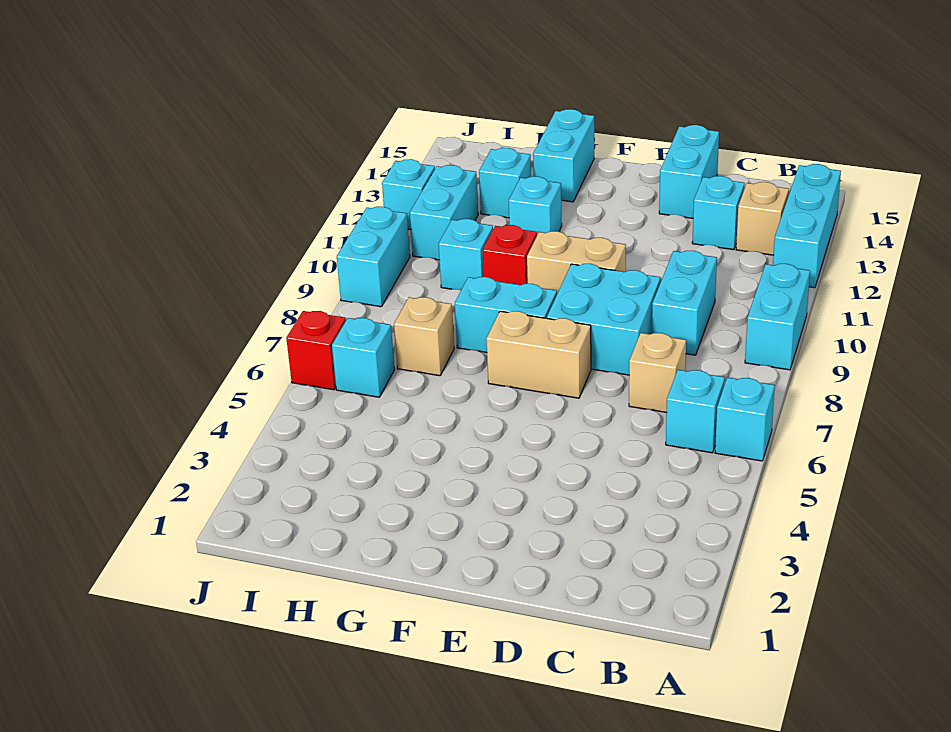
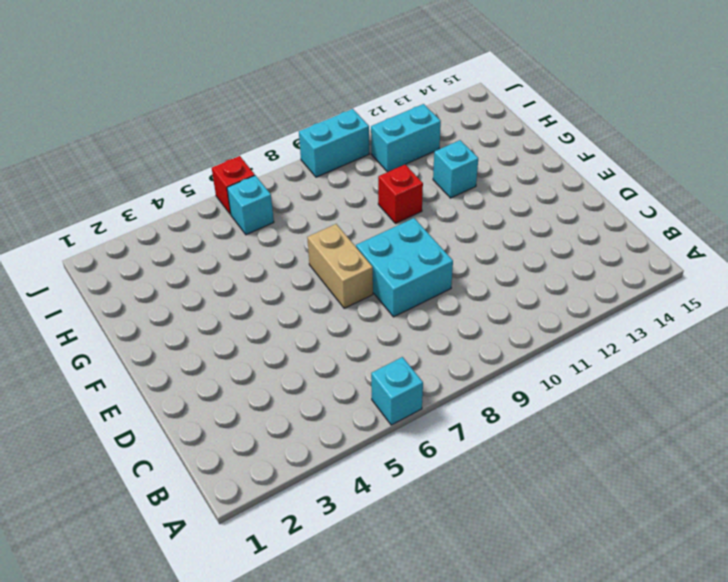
none -> cyan 1x2 brick [745,264,810,370]
none -> cyan 1x3 brick [773,164,841,288]
none -> cyan 1x1 brick [666,370,725,453]

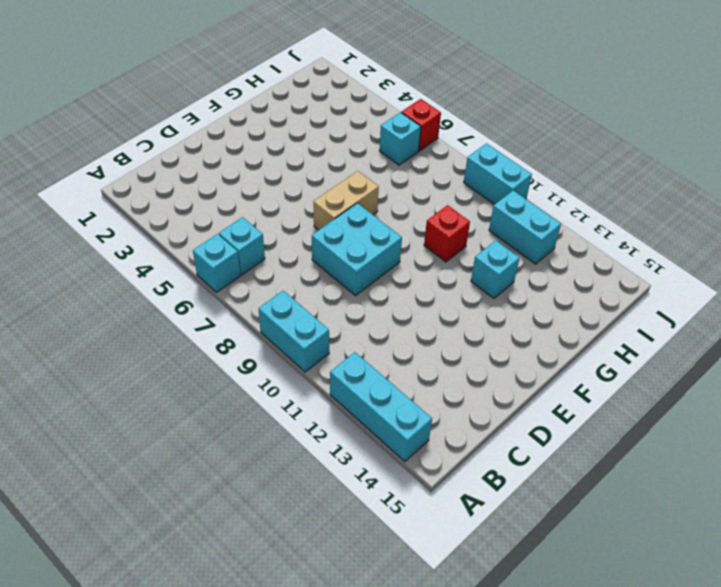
none -> tan 1x1 brick [736,182,789,255]
none -> tan 1x1 brick [629,333,686,413]
none -> cyan 1x2 brick [652,251,717,355]

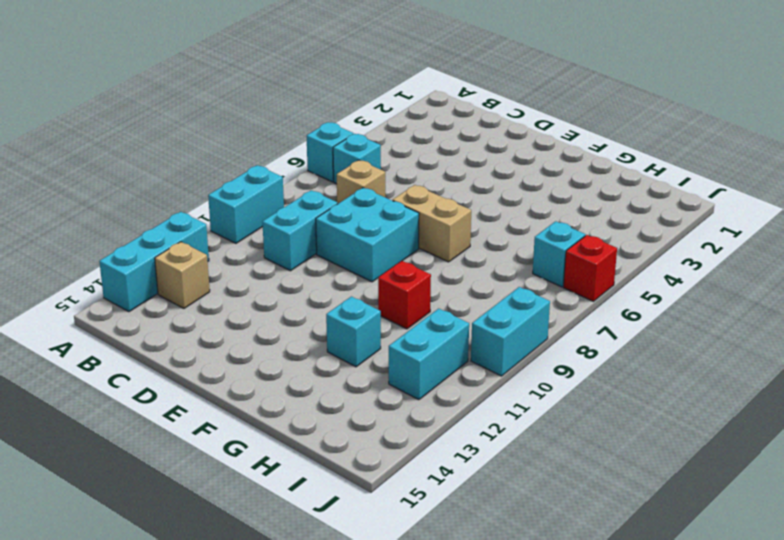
none -> cyan 1x1 brick [692,176,745,250]
none -> cyan 1x2 brick [659,125,719,218]
none -> tan 1x2 brick [527,231,626,294]

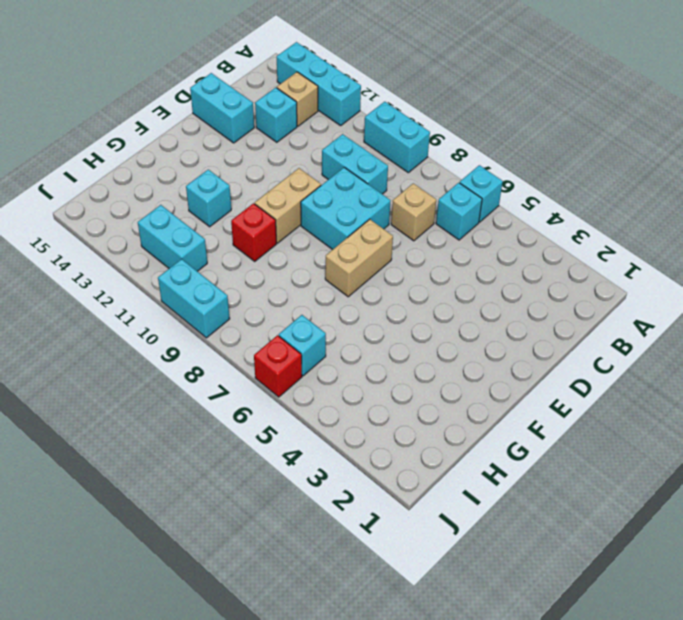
none -> cyan 1x2 brick [455,277,557,353]
none -> cyan 1x2 brick [533,109,594,202]
none -> tan 1x1 brick [394,297,454,376]

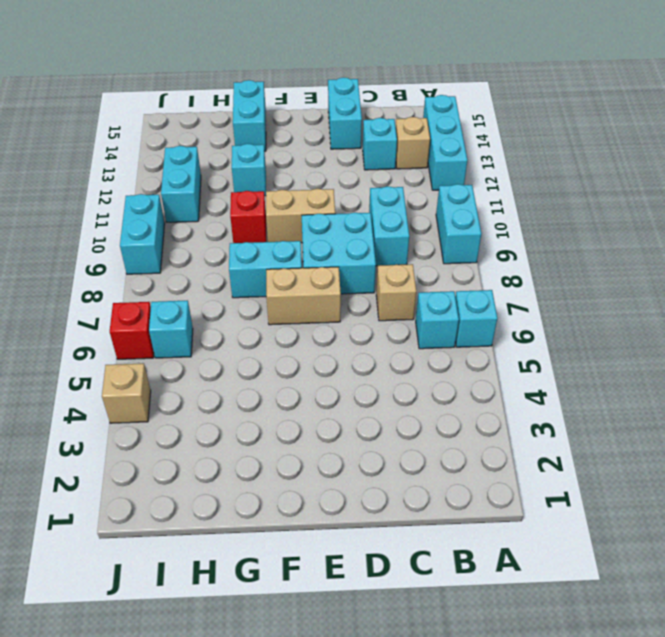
tan 1x1 brick [102,363,151,423] -> tan 1x1 brick moved to [394,297,454,376]
none -> cyan 1x1 brick [439,219,493,290]
none -> cyan 1x1 brick [479,148,531,218]
none -> cyan 1x1 brick [382,159,435,229]

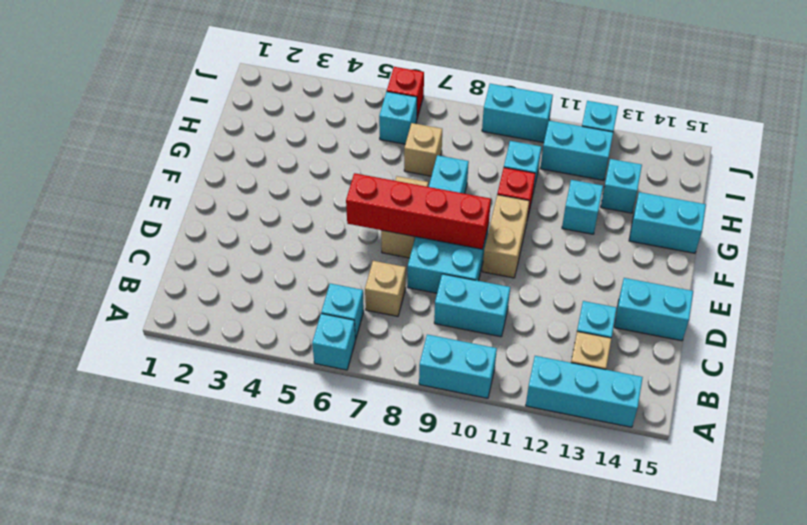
red 1x4 brick [346,173,491,249] -> none

